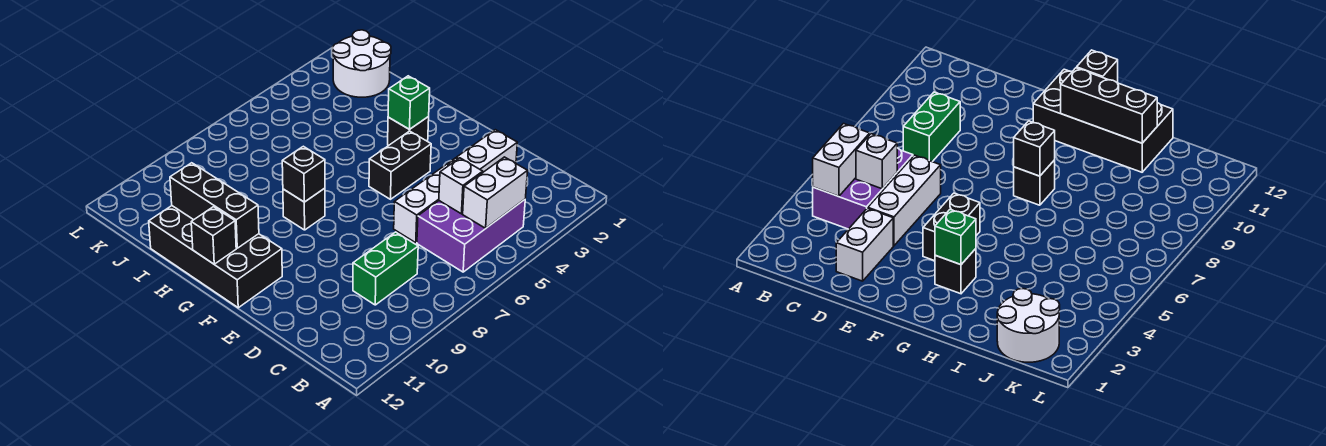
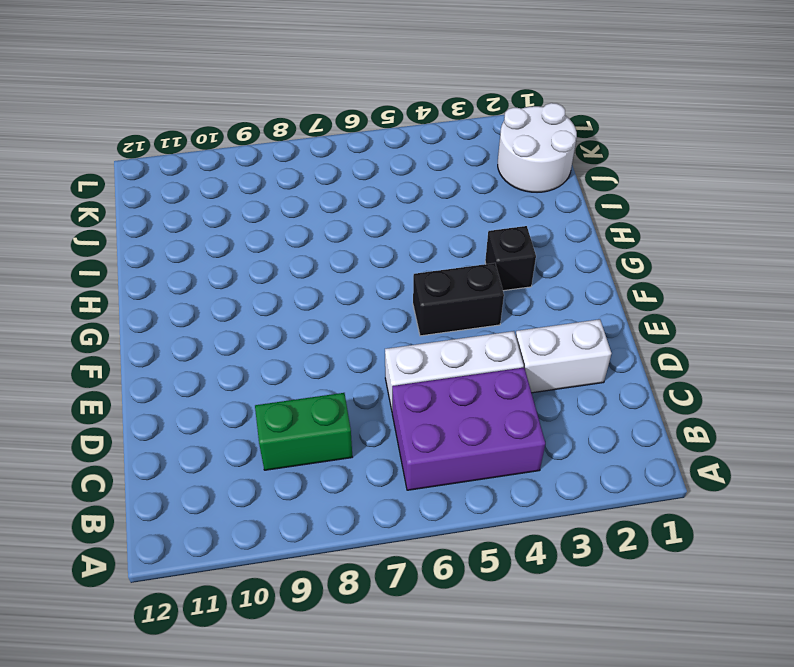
none -> black 2x4 brick [149,206,282,308]
none -> black 1x1 brick [283,188,325,230]
none -> white 1x2 brick [463,157,528,228]

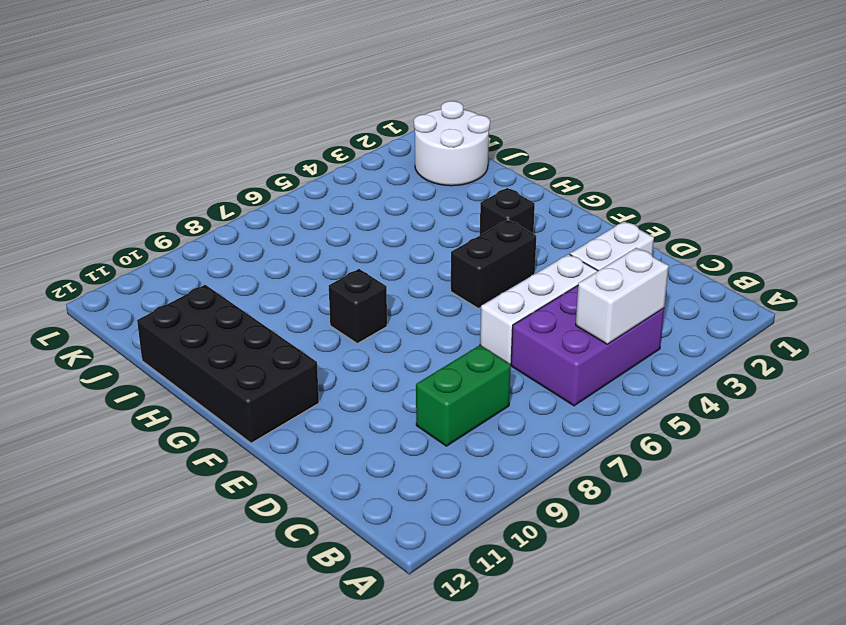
none -> white 1x1 brick [439,158,483,214]
none -> green 1x1 brick [388,76,430,129]
none -> black 1x1 brick [282,146,325,202]

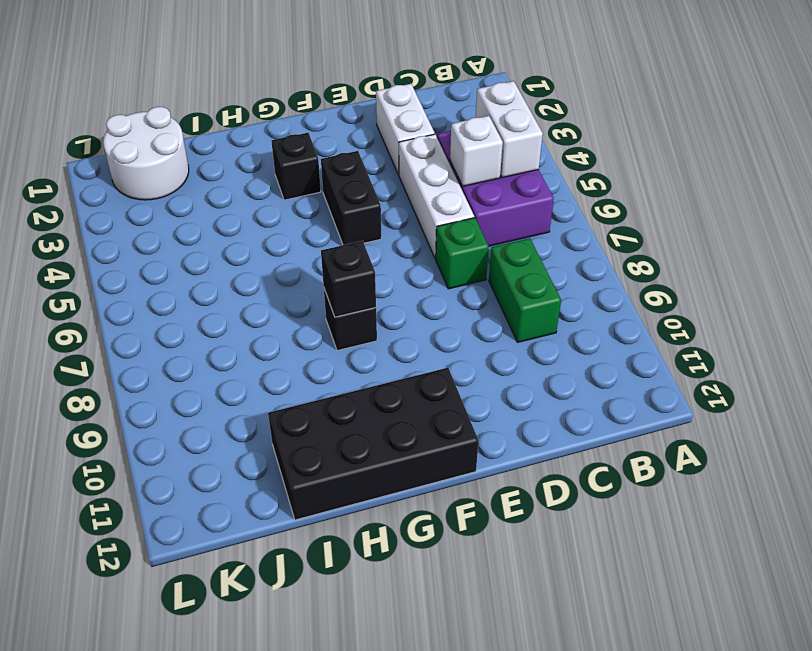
green 1x1 brick [436,218,489,289] -> green 1x1 brick moved to [388,76,430,129]
none -> black 1x3 brick [170,163,259,248]
none -> black 1x1 brick [191,207,236,264]

